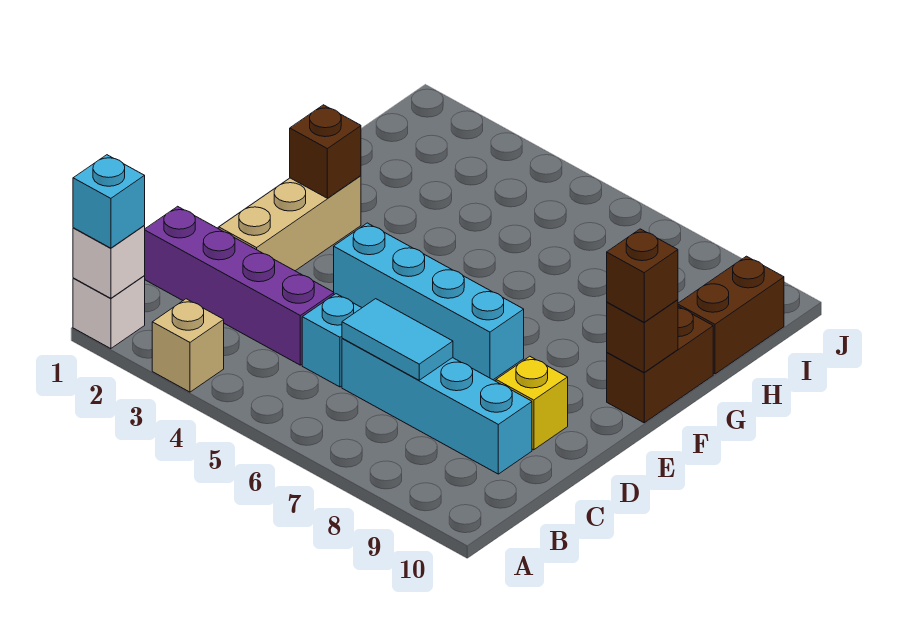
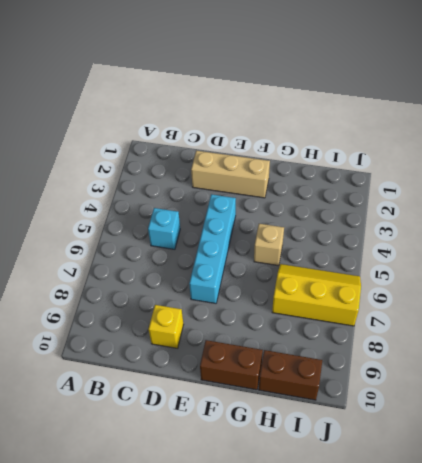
tan 1x1 brick [254,224,284,266] -> tan 1x1 brick moved to [152,299,224,392]
yellow 2x3 slope [272,264,361,326] -> none
none -> white 1x1 brick [73,276,145,349]
none -> purple 1x4 brick [144,206,334,365]
none -> cyan 1x4 brick [342,338,532,474]

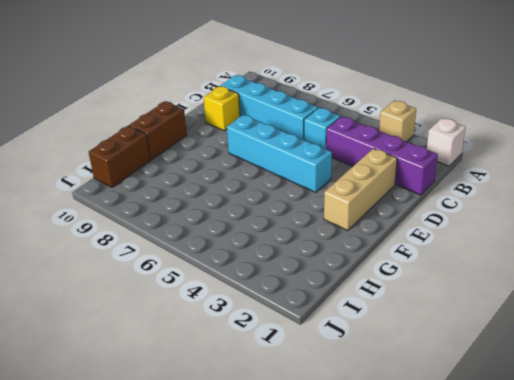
none -> white 1x1 brick [73,226,145,298]
none -> cyan 1x2 tile [342,299,453,380]
none -> brown 1x1 brick [290,105,361,198]

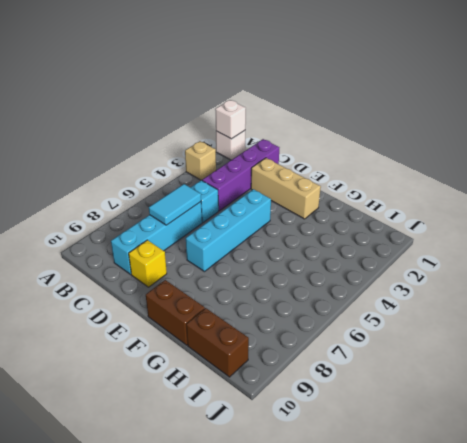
none -> brown 1x1 brick [290,105,361,198]
none -> brown 1x1 brick [607,300,678,373]
none -> cyan 1x1 brick [73,155,145,248]

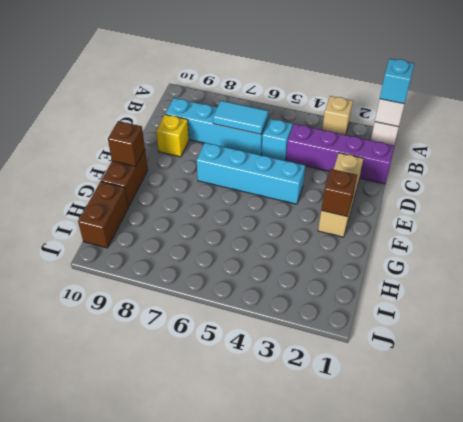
none -> brown 1x1 brick [607,229,678,322]

